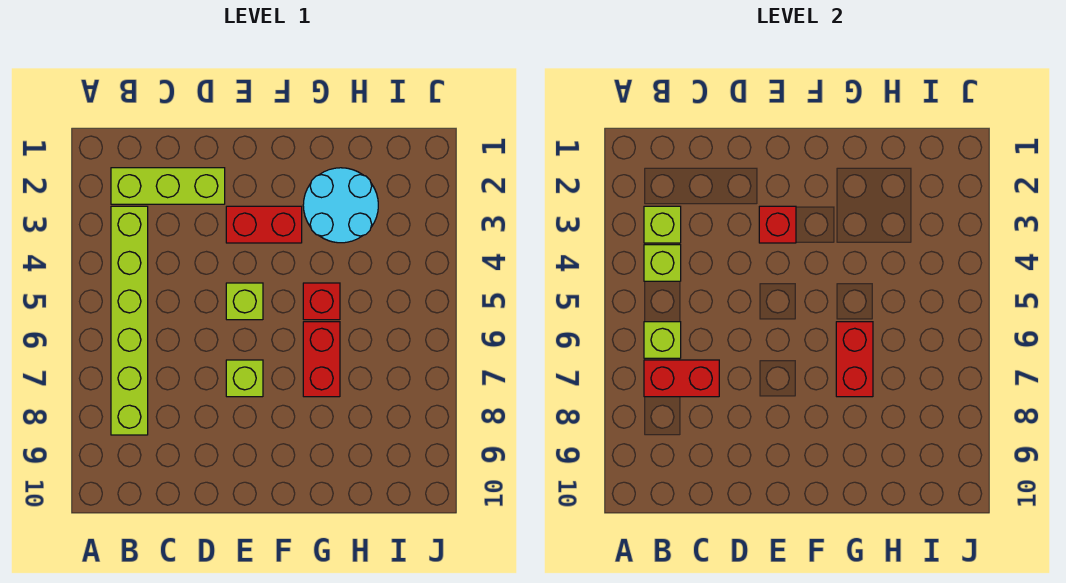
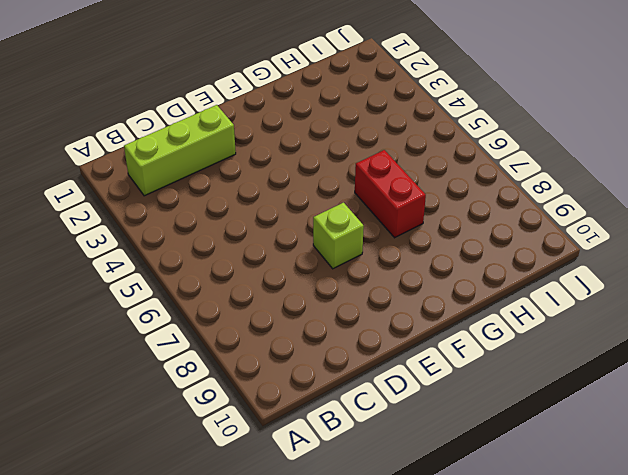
none -> lime 1x6 brick [111,206,148,435]
none -> red 1x2 brick [226,206,302,243]
none -> lime 1x1 brick [226,283,263,320]

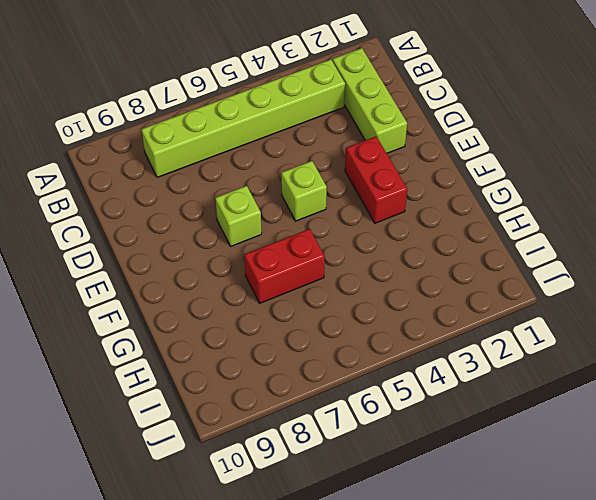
none -> cyan 2x2 round brick [303,168,378,243]
none -> red 1x1 brick [303,283,340,320]
none -> lime 1x1 brick [644,206,681,243]

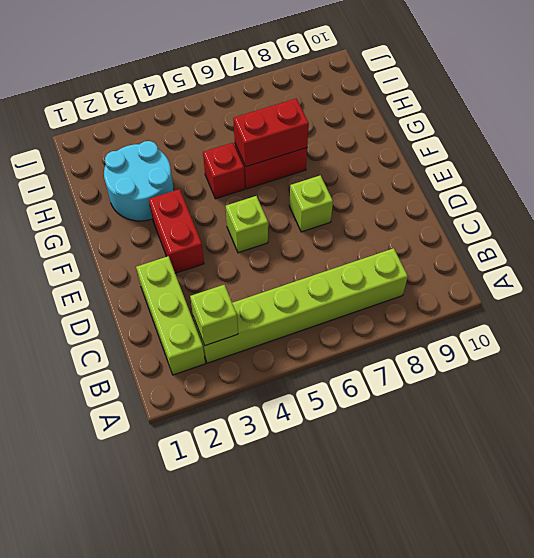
none -> lime 1x1 brick [644,245,681,281]
none -> lime 1x1 brick [644,322,681,358]
none -> red 1x2 brick [644,360,719,397]

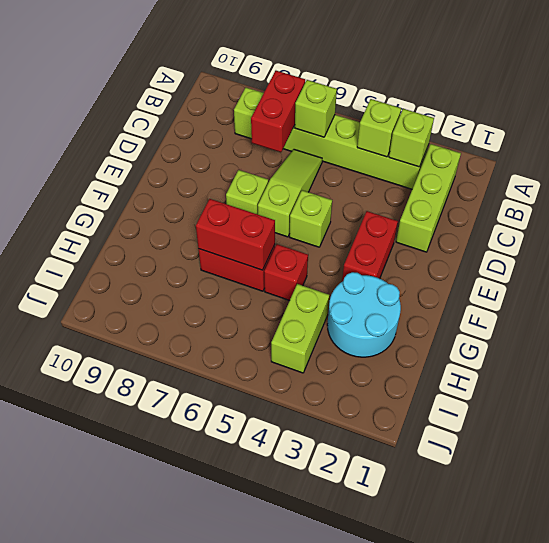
lime 1x3 slope [258,149,322,237] -> none
lime 1x2 brick [271,284,329,373] -> none
none -> red 1x1 brick [759,206,796,243]

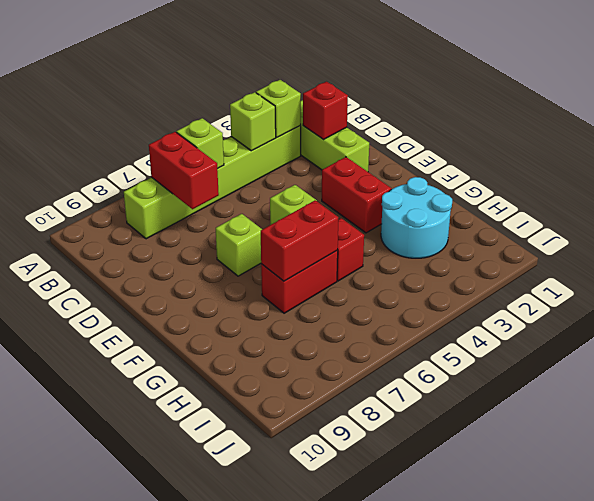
red 1x1 brick [303,82,348,140] -> red 1x1 brick moved to [759,206,796,243]

